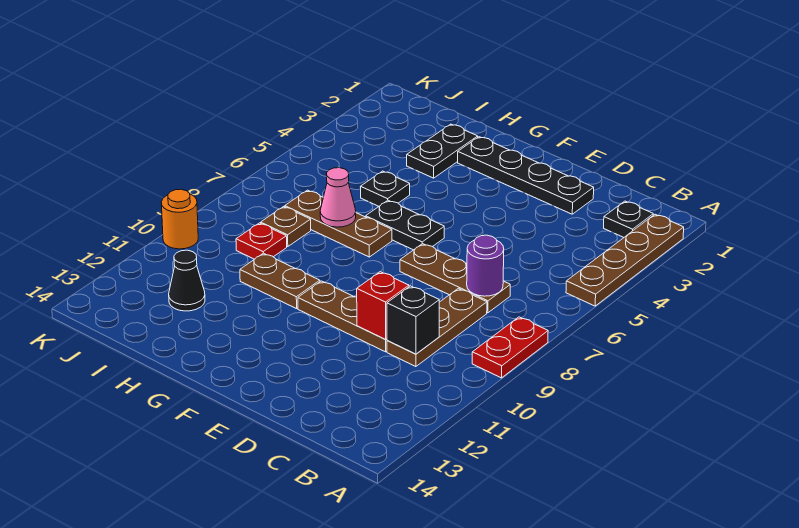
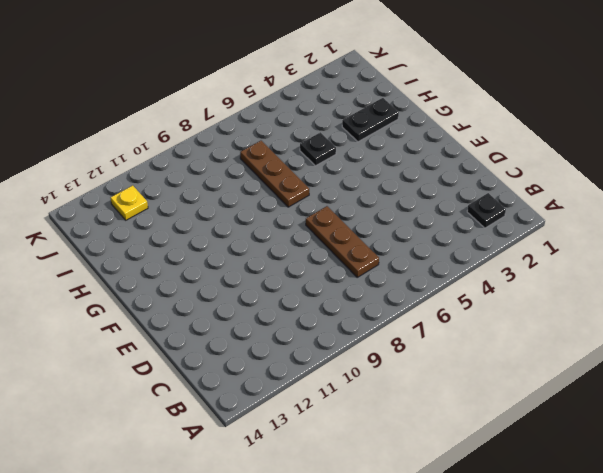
yellow 1x1 plate [111,185,148,220] -> none
none -> brown 1x4 plate [566,214,684,306]
none -> red 1x2 plate [472,317,548,378]
none -> brown 1x3 plate [387,288,487,367]

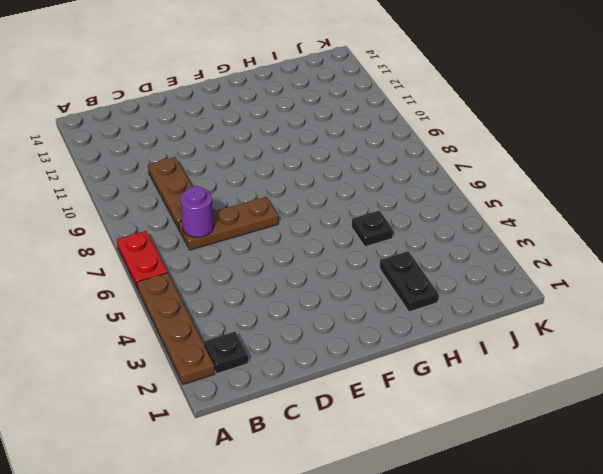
red 1x2 plate [117,231,167,290] -> red 1x2 plate moved to [472,317,548,378]
none -> black 1x4 plate [458,137,594,214]
none -> brown 1x3 plate [298,281,387,352]
none -> black 1x2 plate [366,200,444,250]

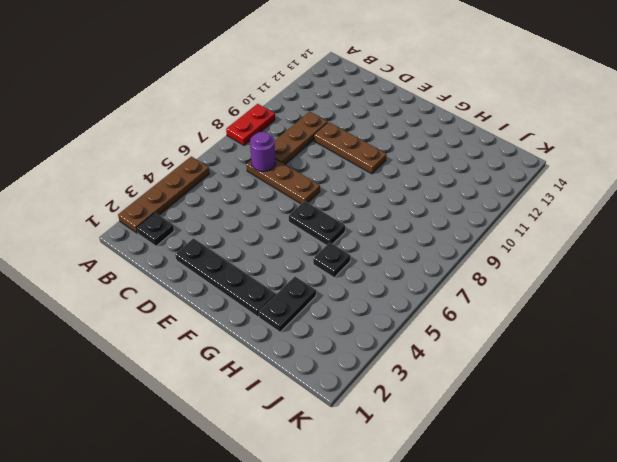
none -> brown 1x3 plate [285,190,392,257]
none -> brown 1x2 plate [240,253,320,309]
none -> brown 1x1 plate [261,207,311,247]

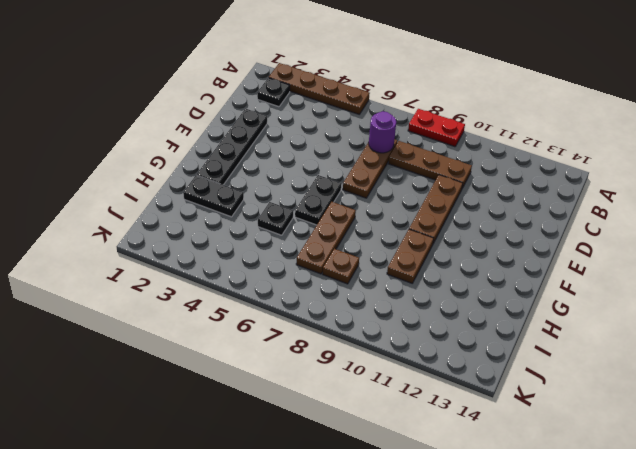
none -> red 1x1 plate [236,223,287,259]
none -> black 1x1 cone [169,250,205,311]
none -> orange 1x1 round brick [161,189,198,249]

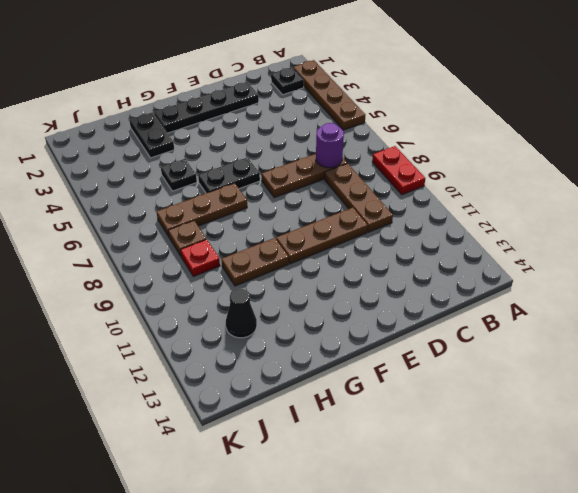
none -> orange 1x1 round brick [161,189,198,249]
none -> black 1x1 brick [387,286,439,354]
none -> red 1x1 brick [357,272,409,340]

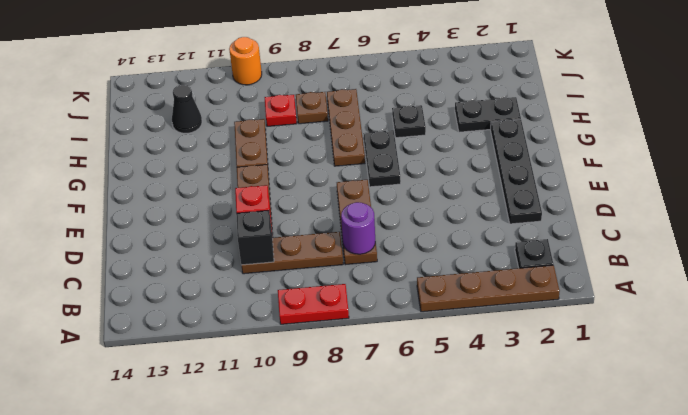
none -> pink 1x1 cone [320,168,356,227]

